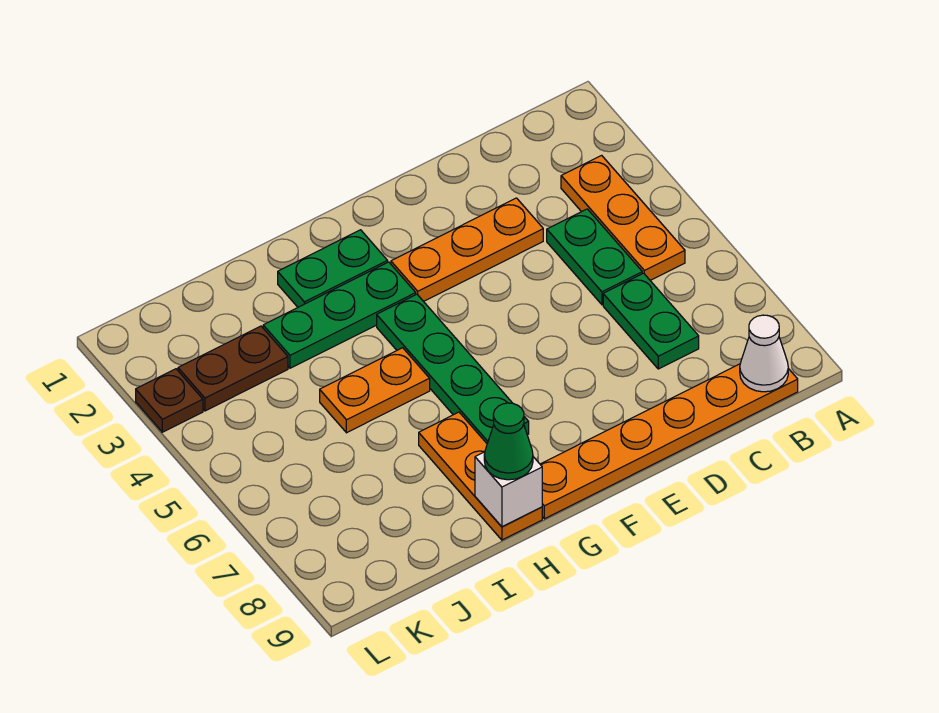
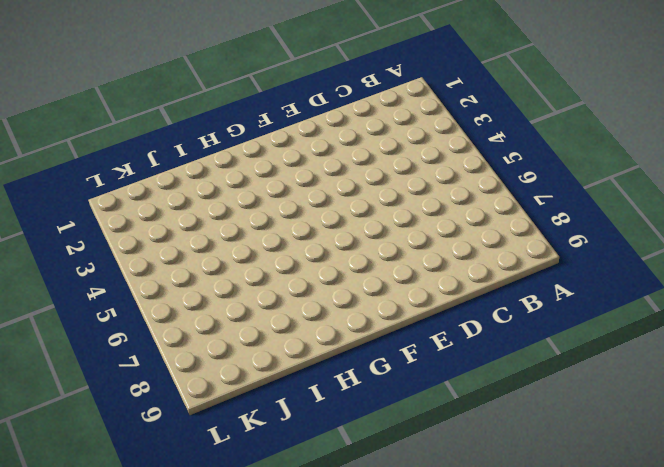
none -> orange 1x3 plate [561,155,685,281]
none -> orange 1x6 plate [540,364,798,519]
none -> green 1x2 plate [547,209,642,305]

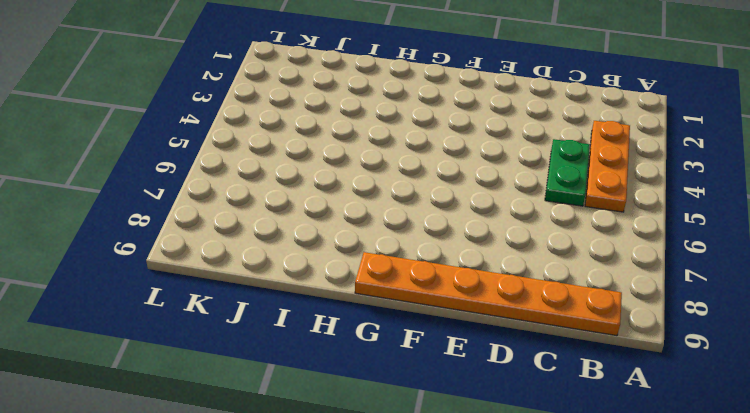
none -> green 1x2 plate [603,273,699,369]
none -> orange 1x3 plate [391,198,543,301]
none -> green 1x2 plate [278,230,388,307]

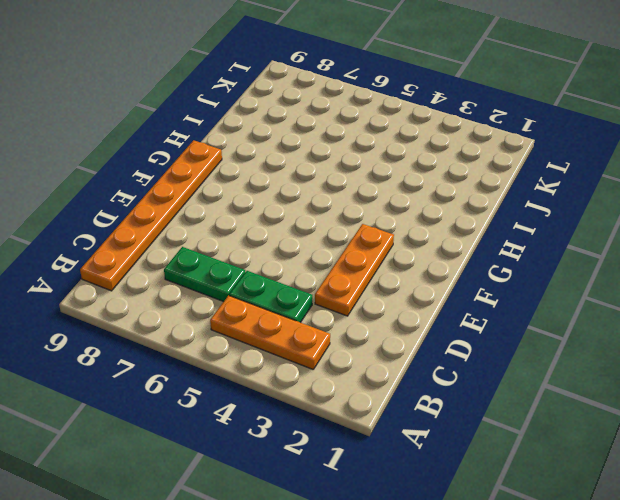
none -> green 1x2 plate [278,230,388,307]
none -> green 1x3 plate [263,262,416,368]
none -> green 1x4 plate [377,294,529,443]

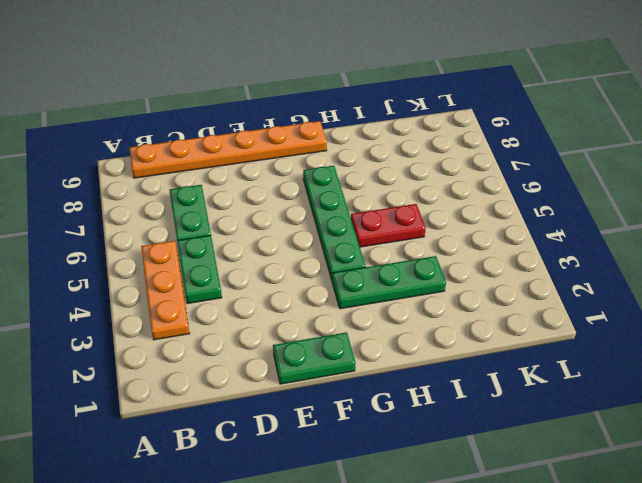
green 1x2 plate [273,332,356,384] -> green 1x2 plate moved to [278,230,388,307]
red 1x2 plate [351,204,426,247] -> orange 1x2 plate [320,348,430,433]
none -> orange 1x3 plate [391,198,543,301]
none -> orange 1x3 plate [419,412,542,540]
none -> brown 1x2 plate [178,326,288,411]

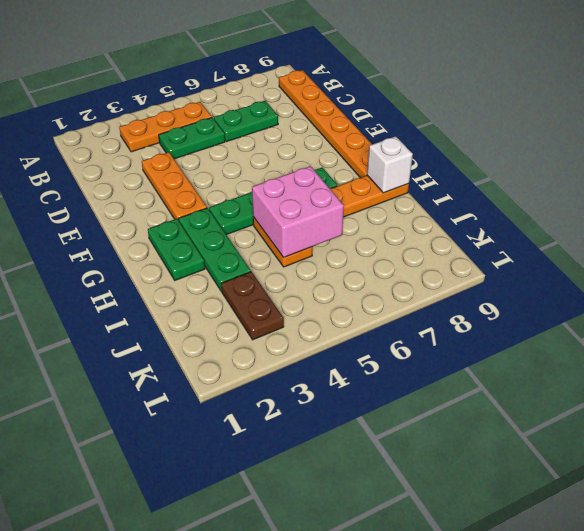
pink 2x2 brick [252,166,344,258] -> none
none -> brown 1x1 plate [136,369,203,432]
none -> white 1x1 cone [740,315,788,392]
none -> green 1x1 cone [484,403,533,480]

